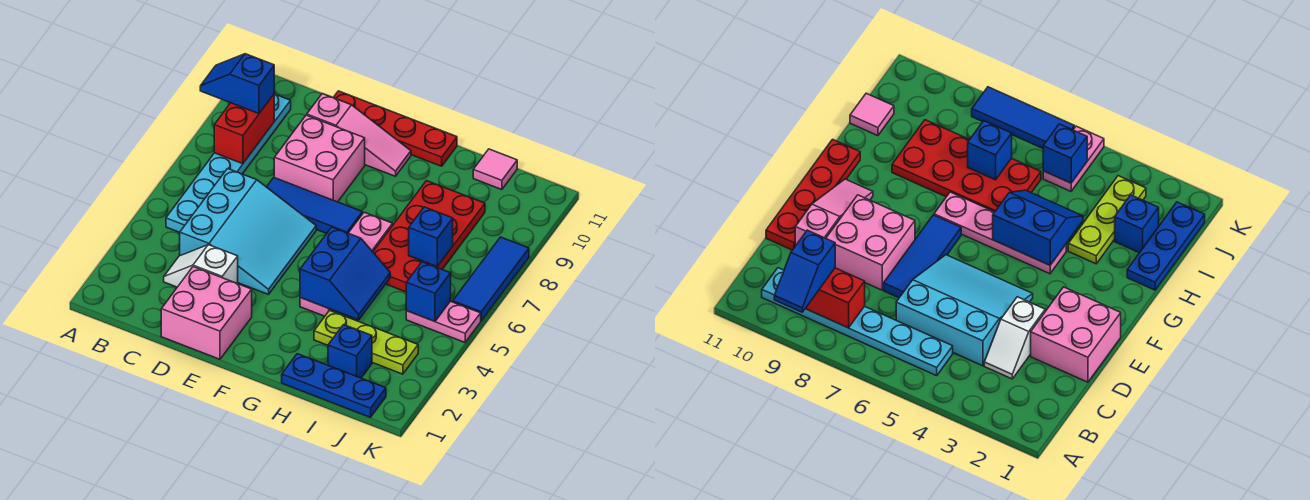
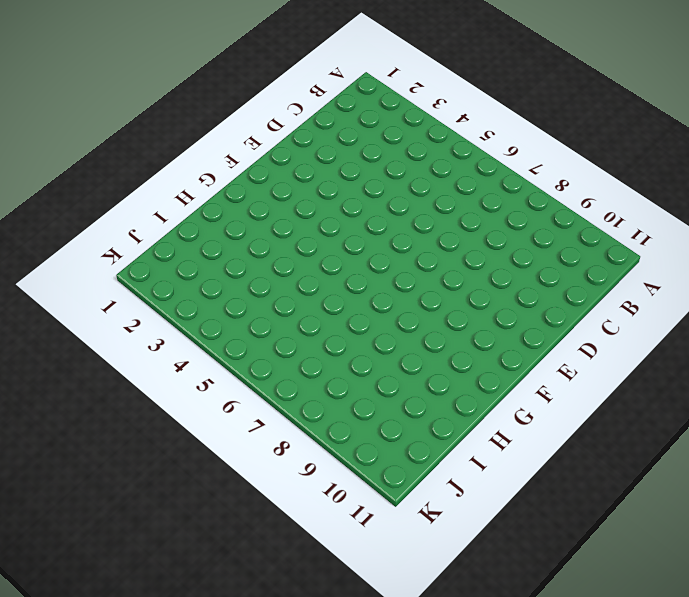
none -> cyan 1x6 plate [166,94,291,232]
none -> white 1x2 slope [164,245,238,287]
none -> cyan 3x3 slope [180,169,316,295]

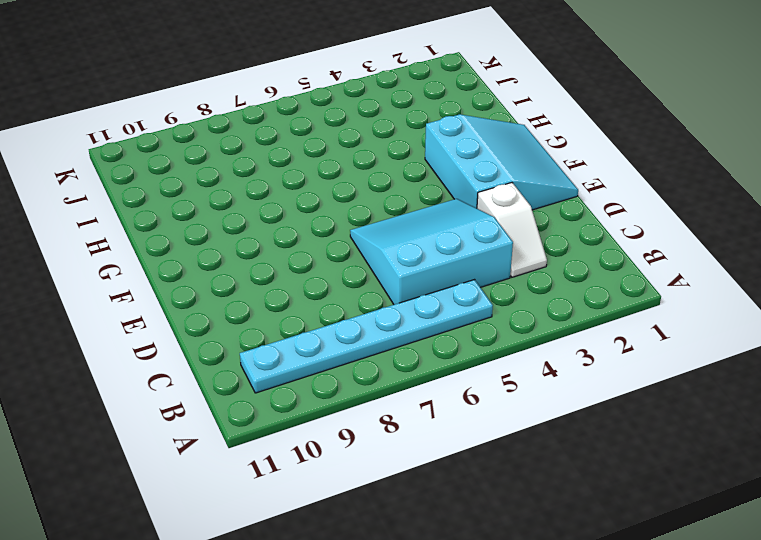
cyan 3x3 slope [425,114,578,210] -> pink 2x2 brick [161,267,252,359]
none -> blue 1x3 tile [267,178,362,233]
none -> pink 2x2 brick [274,115,365,202]
none -> pink 1x3 slope [307,94,411,176]

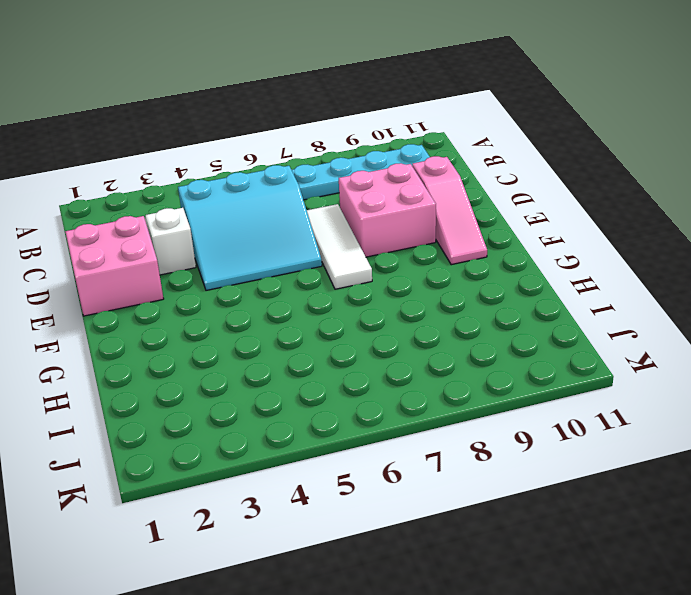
white 1x3 tile [307,204,372,289] -> blue 1x3 tile [267,178,362,233]
none -> red 1x4 plate [333,91,457,166]
none -> pink 1x4 plate [300,212,393,316]
none -> blue 1x3 plate [282,354,386,417]

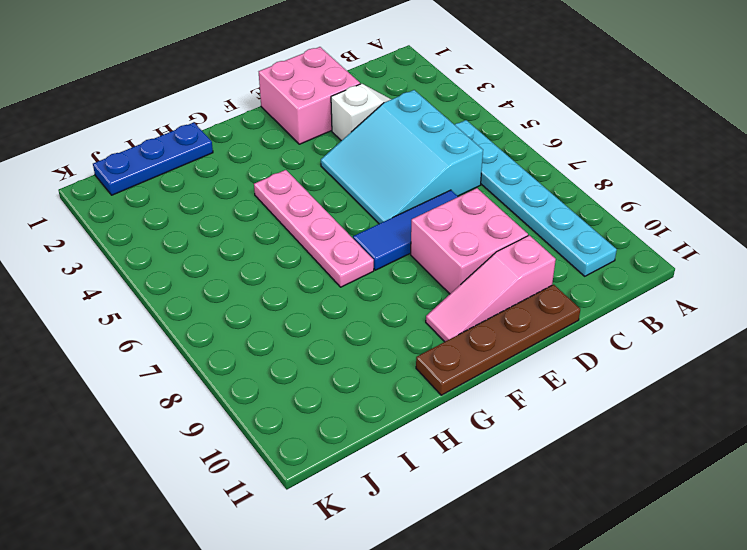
brown 1x4 plate [416,285,580,395] -> red 1x4 plate [333,91,457,166]
none -> lime 1x3 plate [314,310,418,374]
none -> red 2x4 plate [373,181,485,292]
none -> blue 1x1 brick [328,325,372,378]

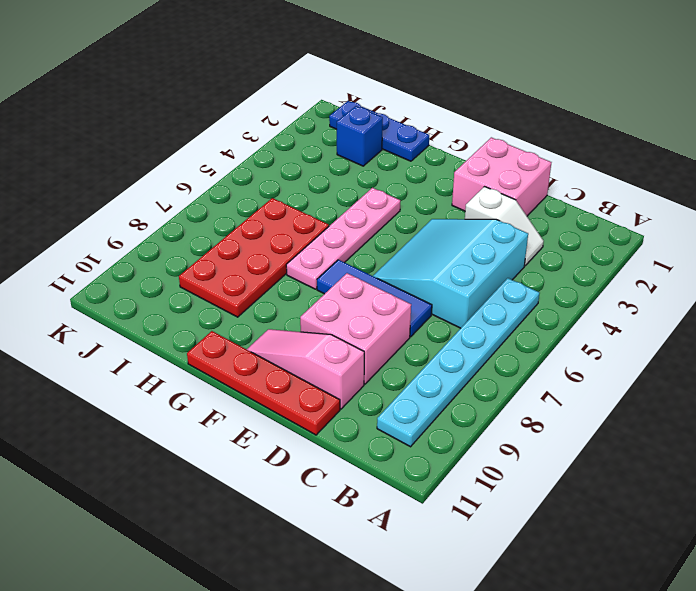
none -> lime 1x3 plate [314,310,418,374]
none -> pink 1x1 tile [473,149,517,190]
none -> pink 1x2 plate [406,301,481,342]

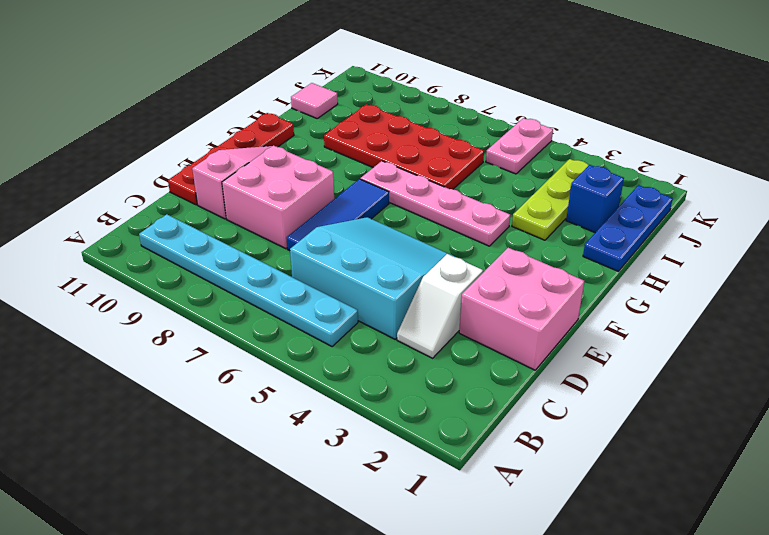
none -> blue 1x3 tile [453,237,529,321]
none -> red 1x2 brick [214,95,274,164]
none -> blue 2x2 slope [300,227,390,320]

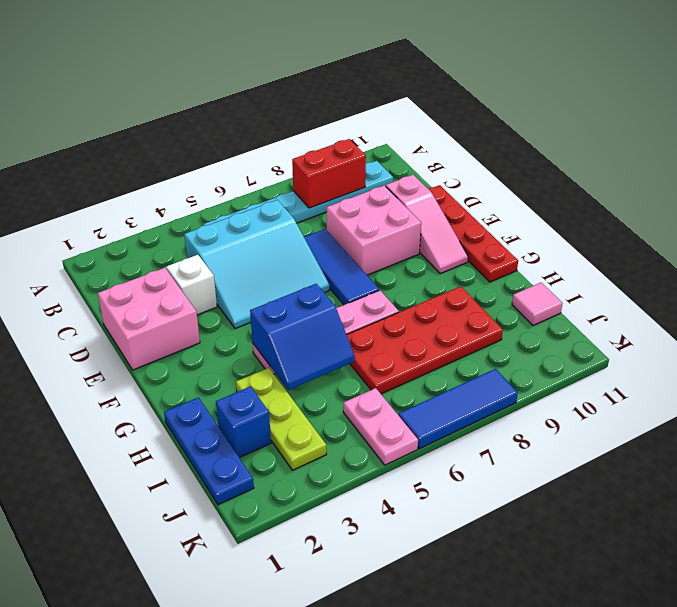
none -> blue 1x1 brick [409,207,453,266]
none -> blue 1x1 brick [406,262,451,321]
none -> blue 1x2 slope [200,54,274,114]

